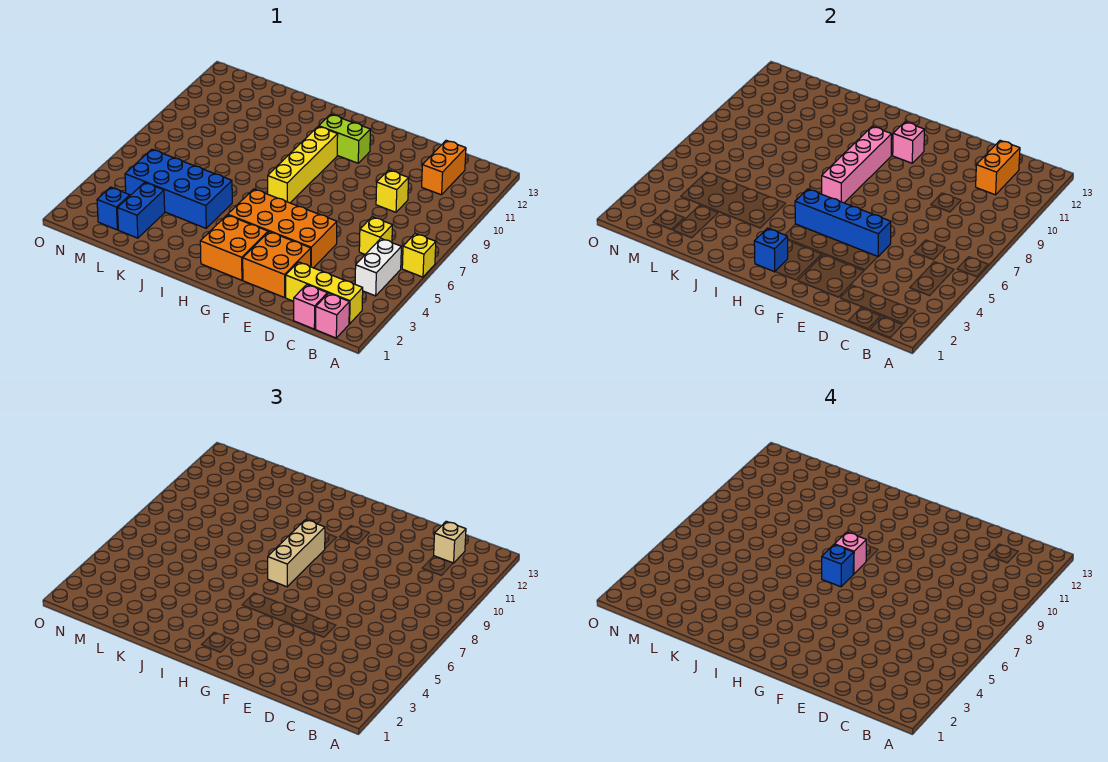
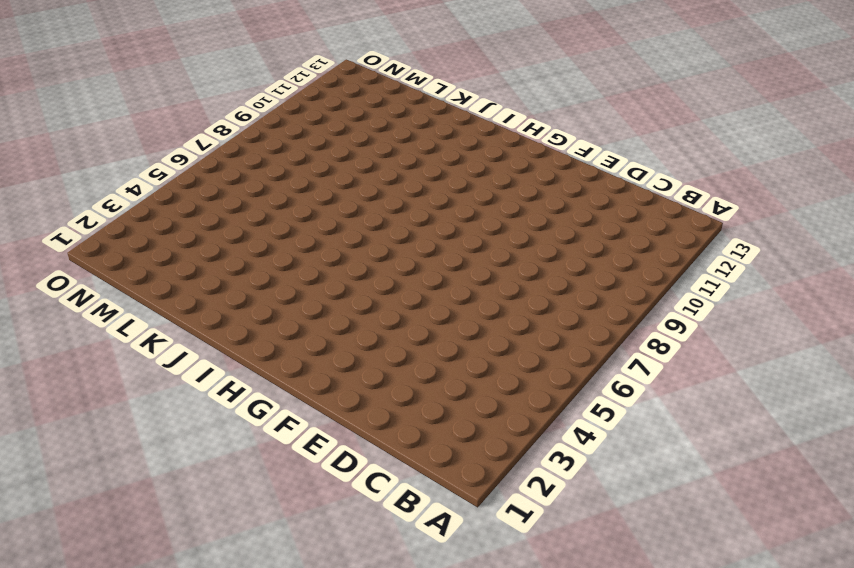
none -> yellow 1x1 brick [402,234,436,277]
none -> pink 1x1 brick [316,293,349,338]
none -> yellow 1x3 brick [286,262,363,324]

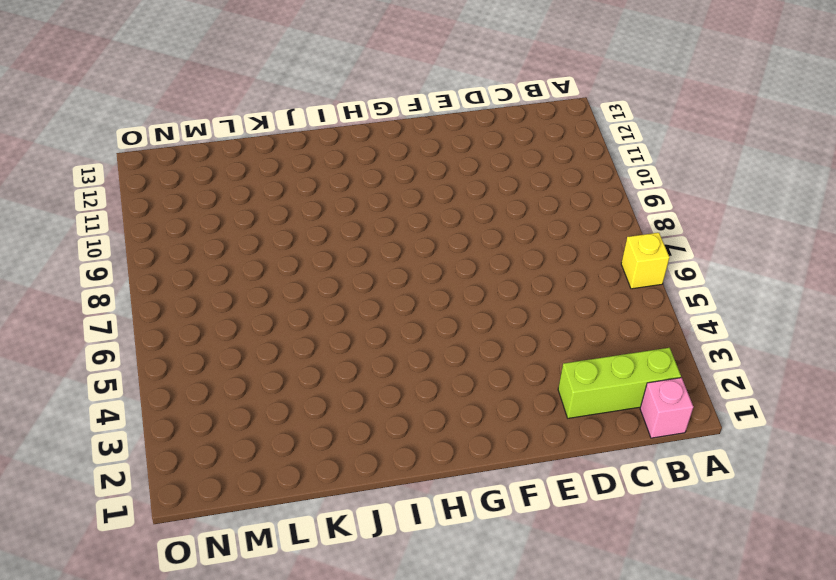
lime 1x3 brick [558,348,681,418] -> yellow 1x3 brick [286,262,363,324]
none -> white 1x2 brick [355,239,401,296]
none -> pink 1x1 brick [294,285,327,329]
none -> yellow 1x1 brick [359,217,392,254]

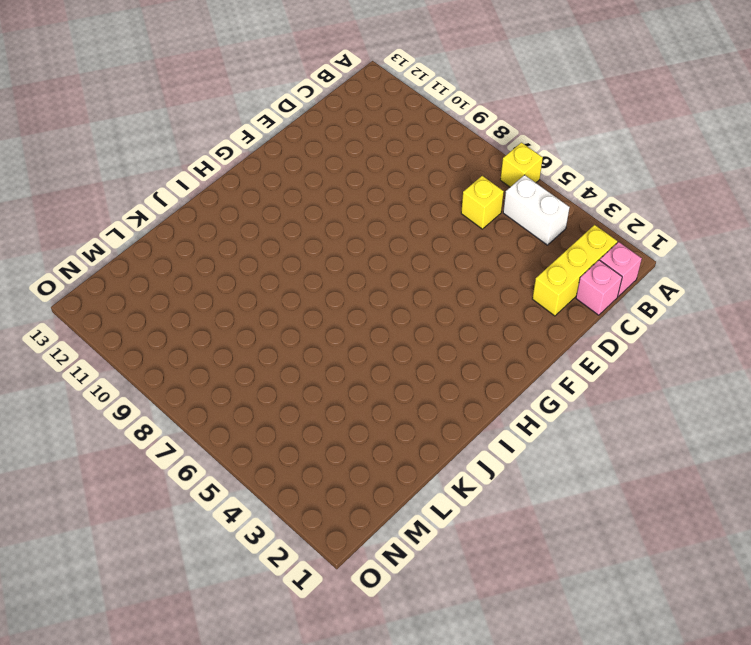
none -> orange 1x2 brick [422,140,466,195]
none -> yellow 1x1 brick [376,170,409,212]
none -> orange 2x2 brick [243,232,311,298]

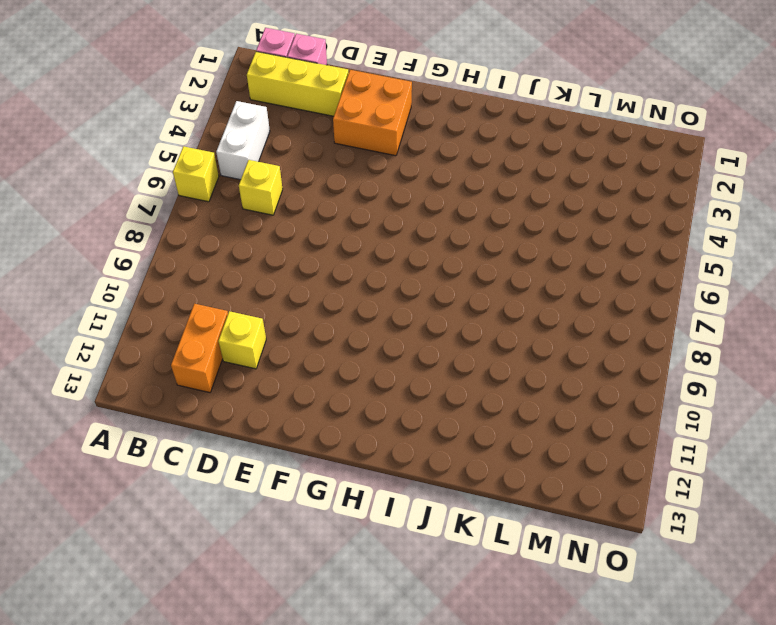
yellow 1x1 brick [218,311,266,369] -> yellow 1x1 brick moved to [376,170,409,212]
none -> orange 2x4 brick [228,189,337,268]
none -> orange 2x2 brick [200,215,268,280]
none -> lime 1x2 brick [319,114,370,163]

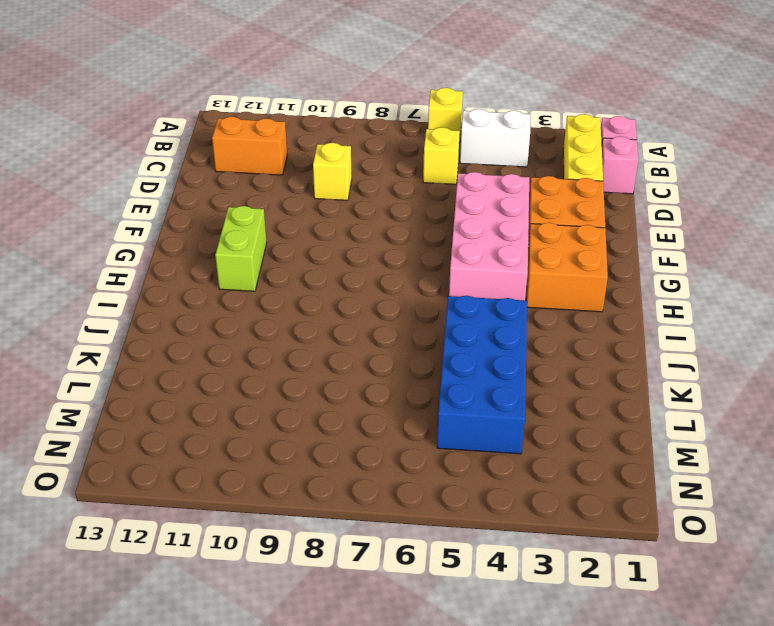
pink 2x4 brick [449,172,529,300] -> orange 2x4 brick [228,189,337,268]
none -> yellow 1x4 brick [268,126,338,203]
none -> blue 1x2 brick [118,182,165,238]
none -> blue 1x1 brick [97,187,130,230]

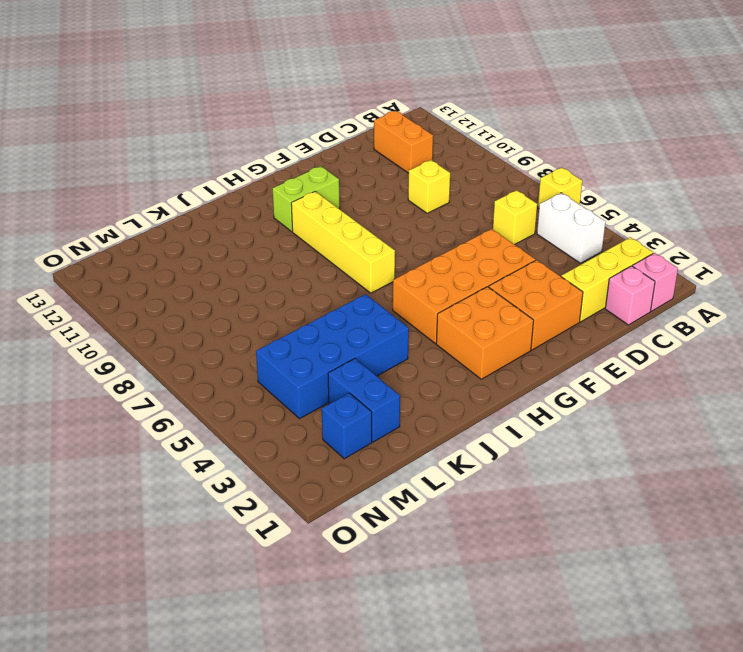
none -> orange 1x2 brick [976,140,1020,195]
none -> blue 1x4 brick [795,189,891,257]
none -> pink 1x1 brick [892,122,924,163]

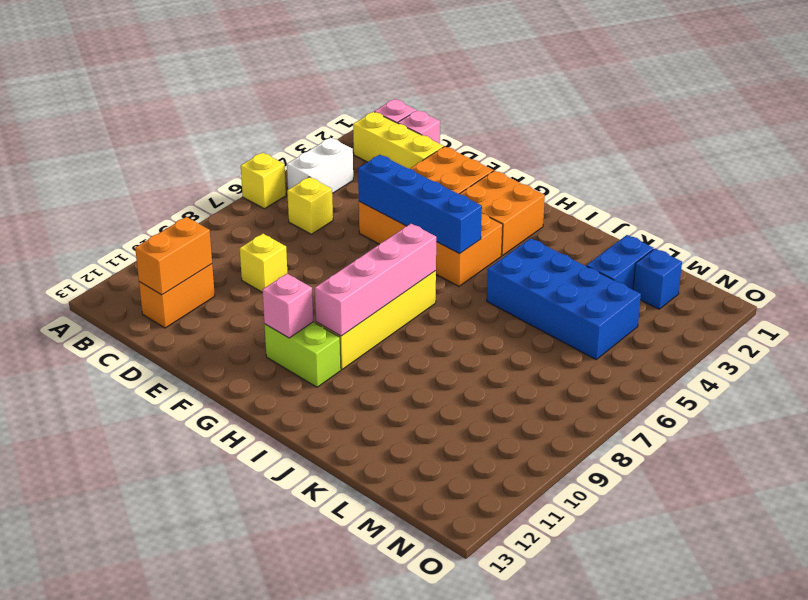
none -> blue 1x1 brick [754,228,788,272]
none -> tan 1x1 brick [434,521,466,563]
none -> tan 1x3 brick [268,520,325,587]

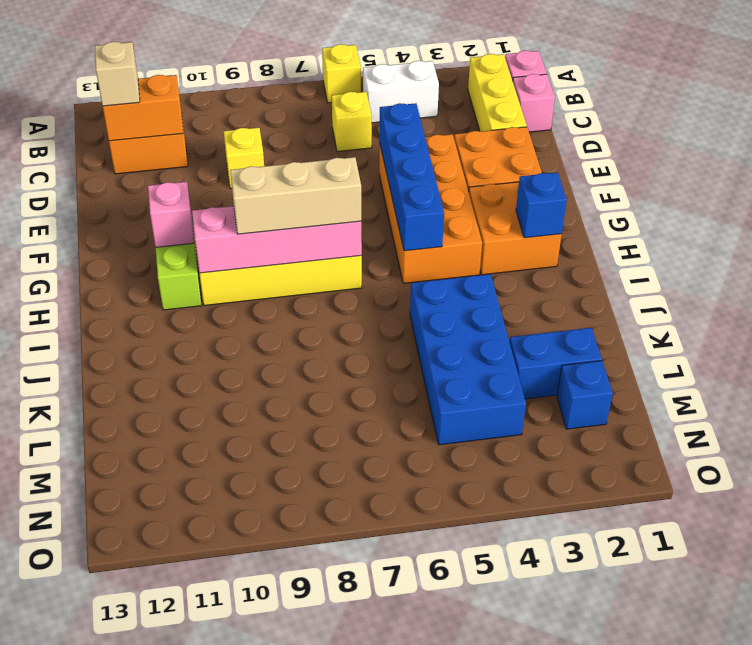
none -> blue 1x1 brick [822,545,854,587]
none -> pink 1x1 brick [834,532,866,574]

